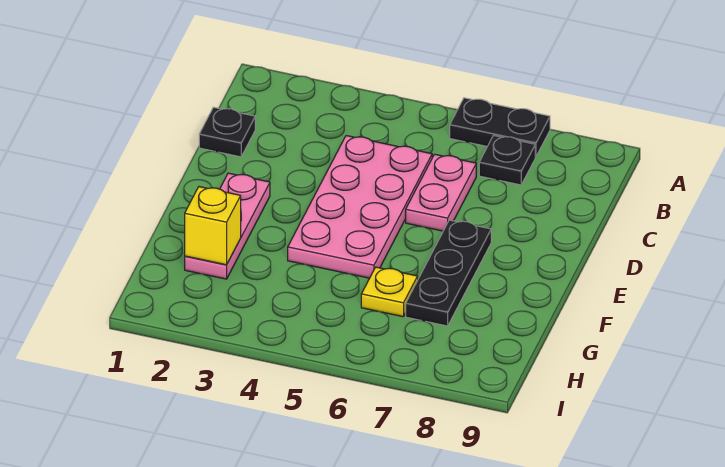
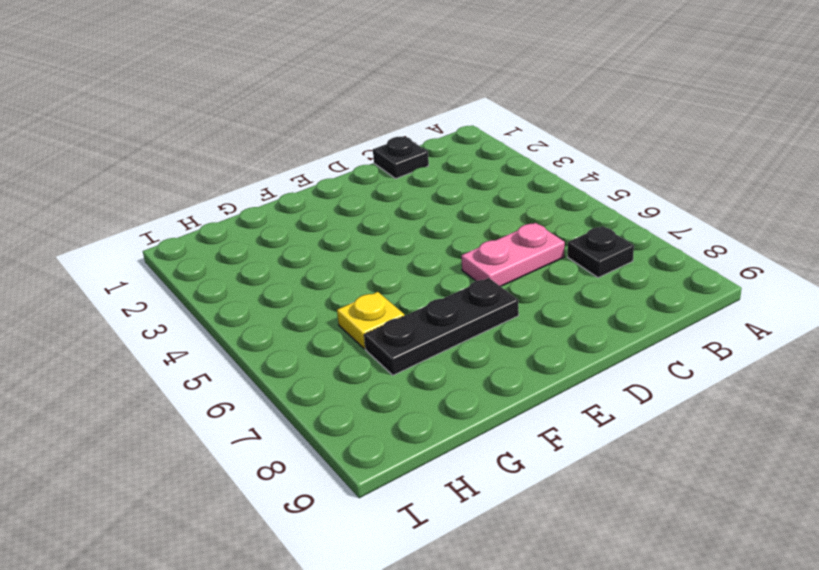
none -> black 1x2 plate [450,98,550,157]
none -> pink 2x4 plate [288,136,432,278]

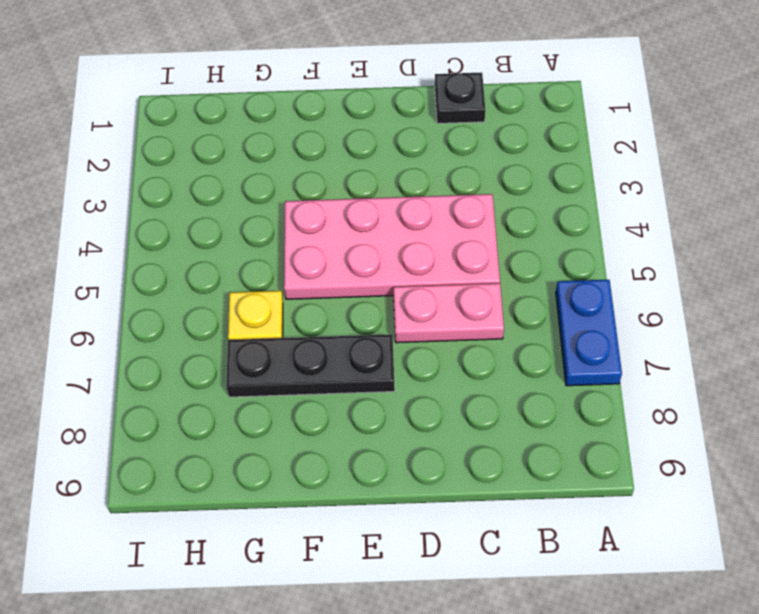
blue 1x2 plate [556,280,622,386] -> black 1x2 plate [450,98,550,157]
none -> black 1x1 plate [479,136,535,185]
none -> pink 1x3 plate [185,173,270,279]

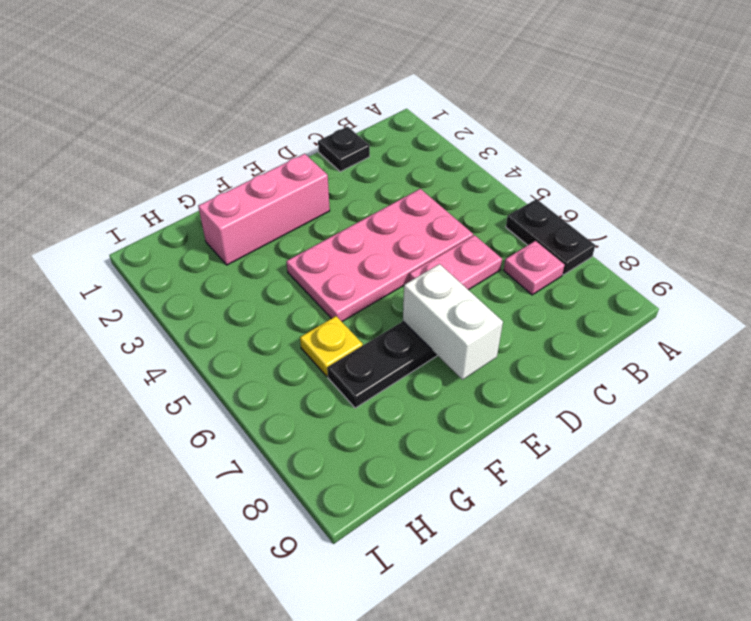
pink 1x1 plate [504,241,565,295] -> black 1x1 plate [479,136,535,185]
pink 1x3 brick [198,154,330,265] -> pink 1x3 plate [185,173,270,279]
white 1x2 brick [403,264,503,380] -> none
none -> yellow 1x1 brick [185,187,241,265]

